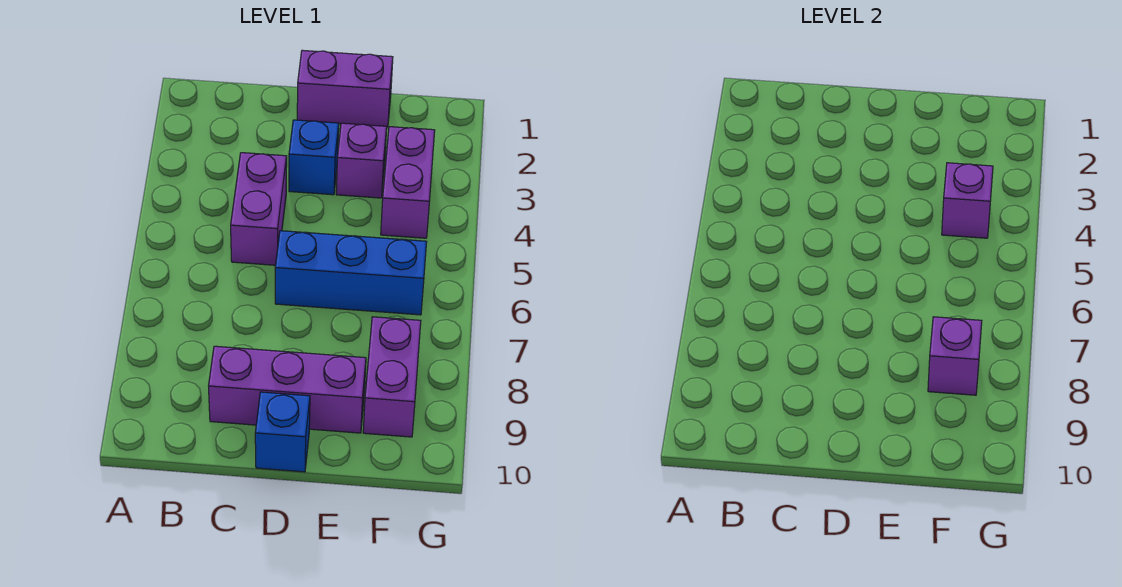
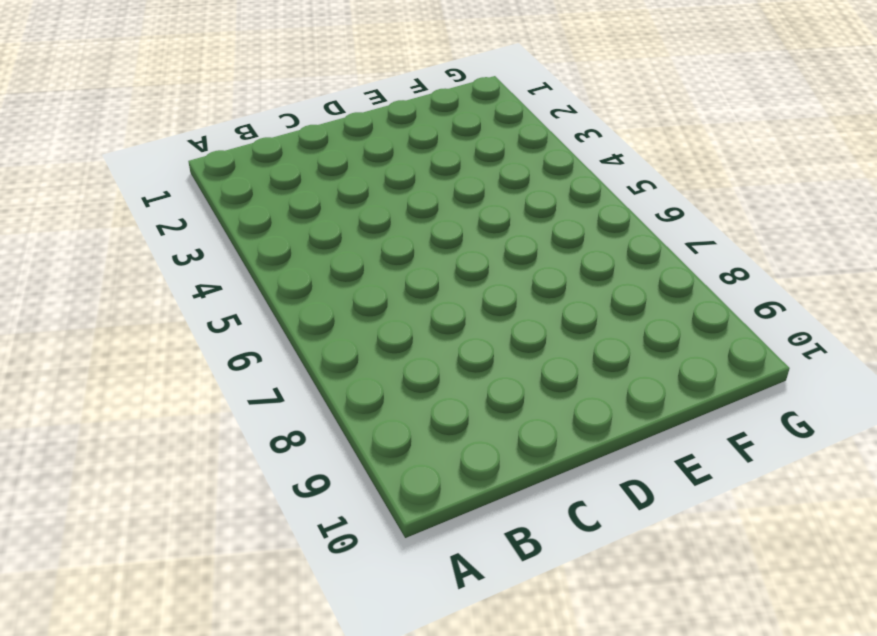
none -> purple 1x2 brick [231,153,287,265]
none -> purple 1x3 brick [209,346,366,433]

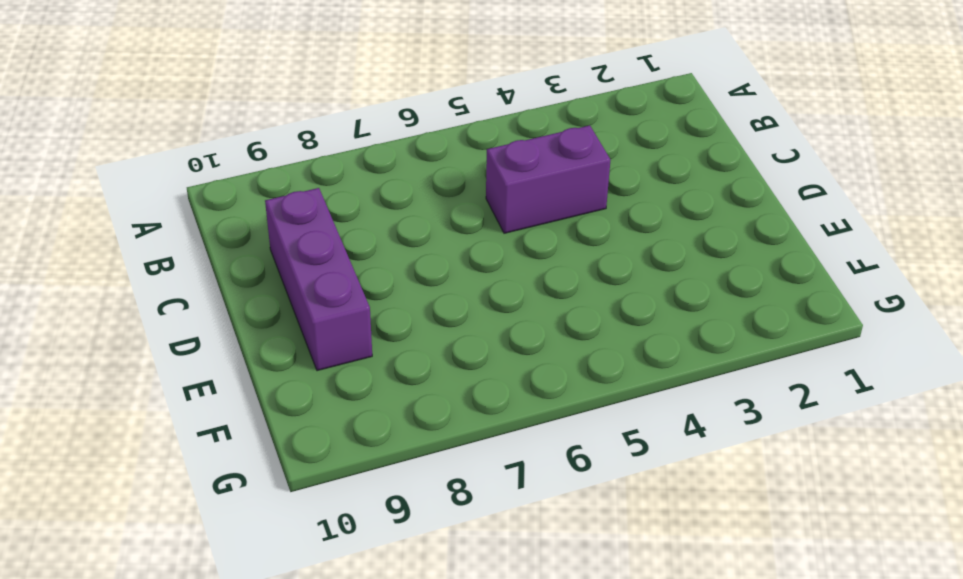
none -> purple 1x2 brick [297,50,393,127]
none -> blue 1x1 brick [289,120,339,195]

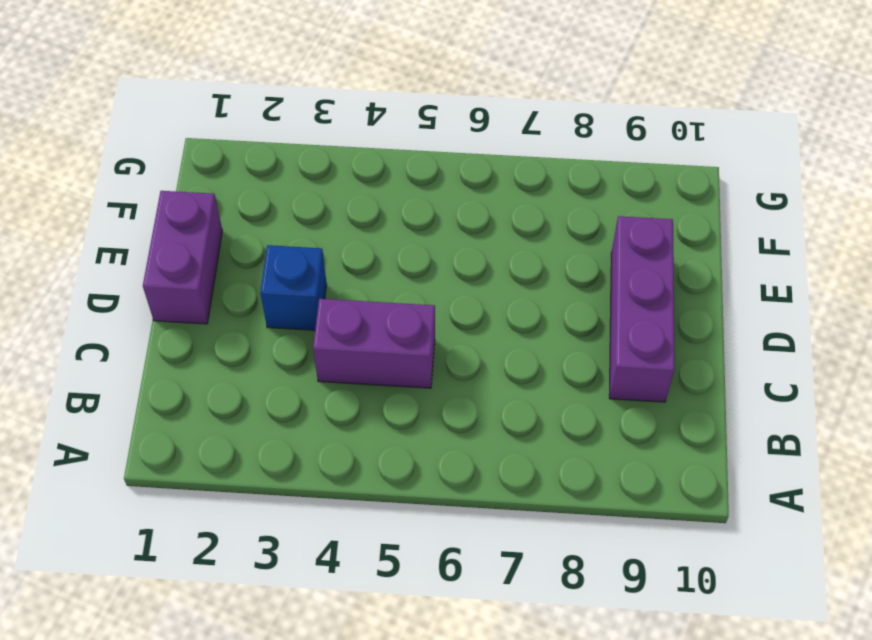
none -> blue 1x3 brick [275,231,427,315]
none -> blue 1x1 brick [255,392,310,472]

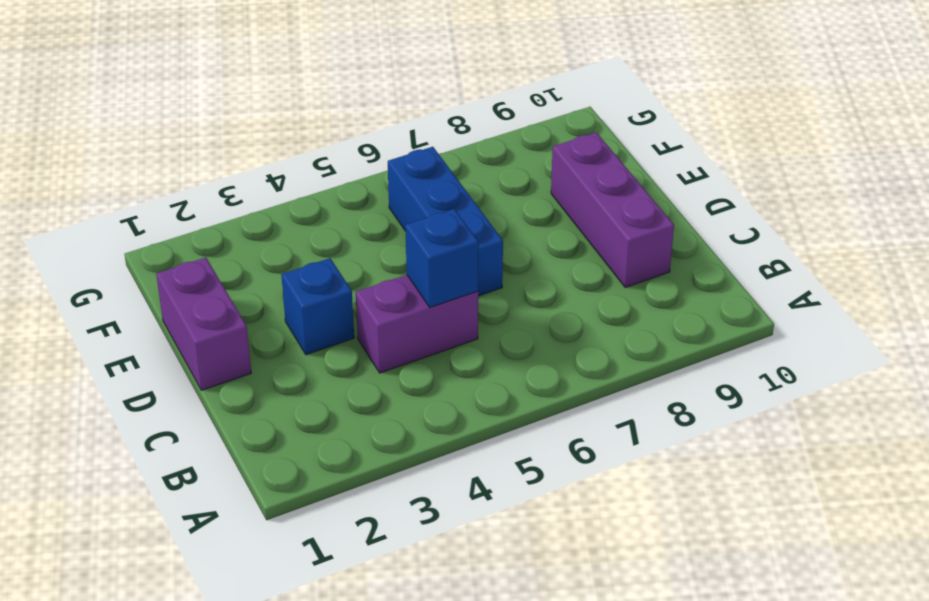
blue 1x1 brick [405,209,479,307] -> blue 1x1 brick moved to [255,392,310,472]
none -> purple 1x1 brick [336,123,387,198]
none -> purple 1x2 brick [381,127,435,238]

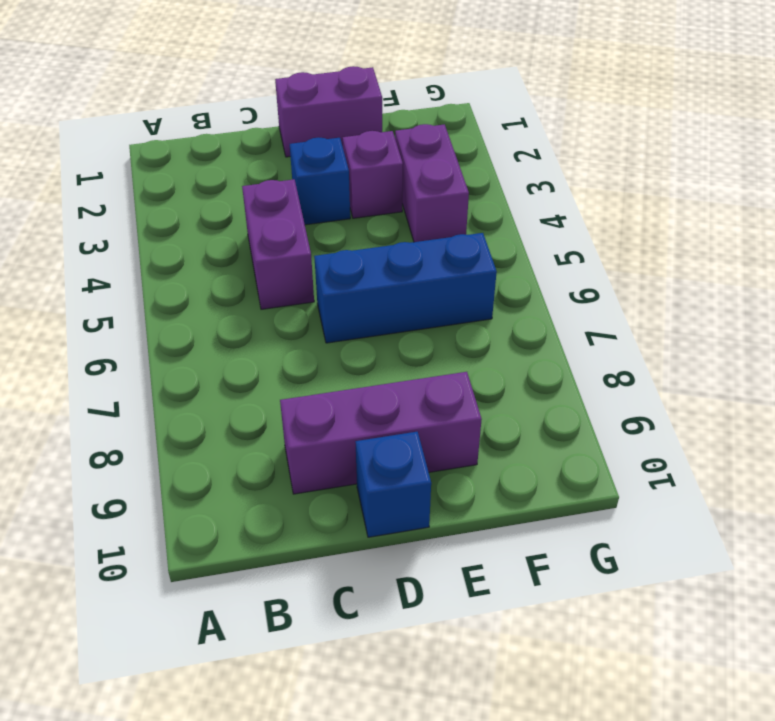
none -> purple 1x2 brick [363,317,421,437]
none -> purple 1x1 brick [942,163,993,238]

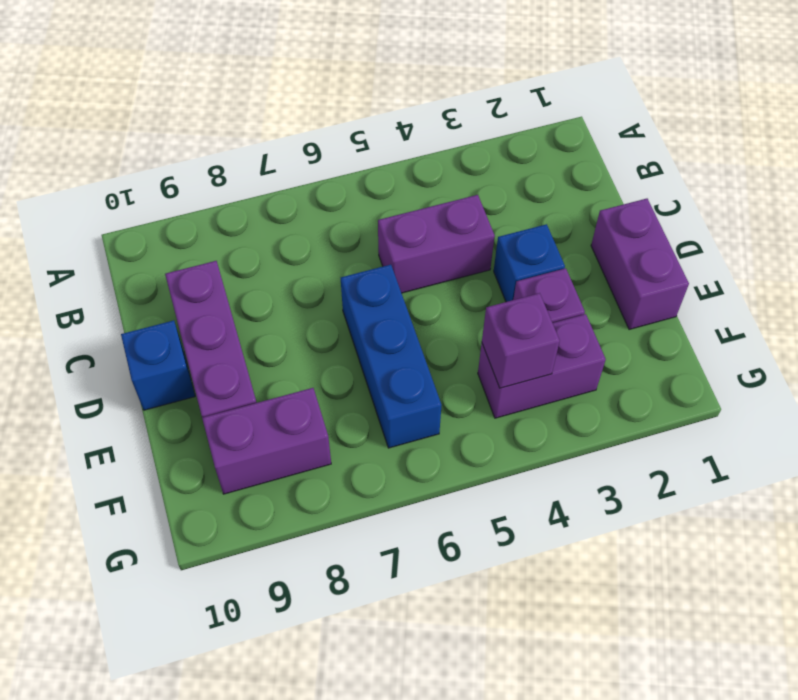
none -> purple 1x1 brick [928,317,982,395]

